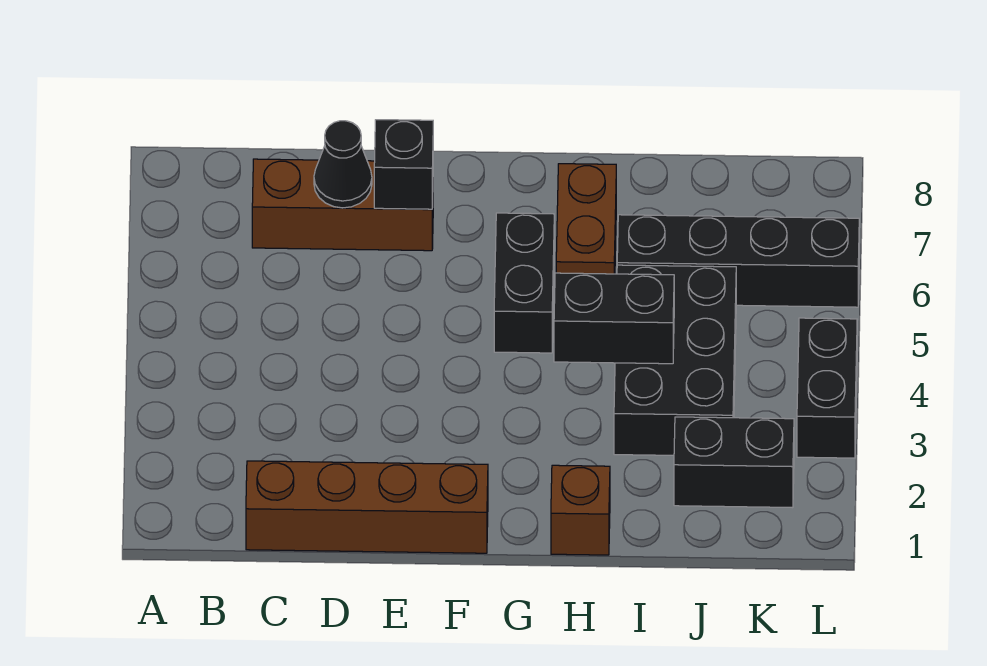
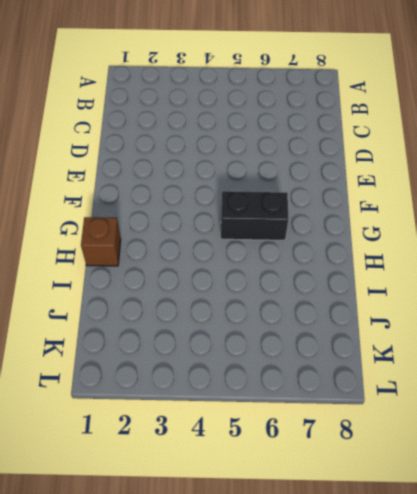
none -> brown 1x4 brick [246,461,488,553]
none -> brown 1x3 brick [252,159,433,251]
none -> brown 1x2 brick [556,164,616,274]

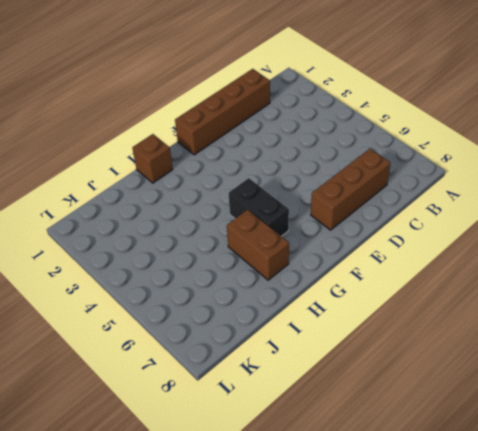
none -> black 2x3 brick [614,265,736,455]
none -> black 1x4 brick [617,215,859,307]
none -> black 1x2 brick [674,417,794,508]

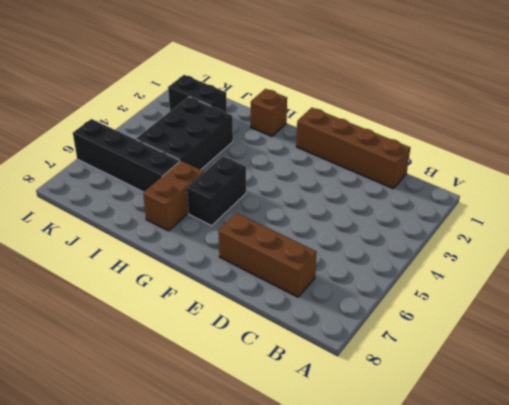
none -> black 1x2 brick [797,318,857,458]
none -> black 1x1 cone [314,121,372,208]
none -> black 1x1 brick [374,120,433,209]

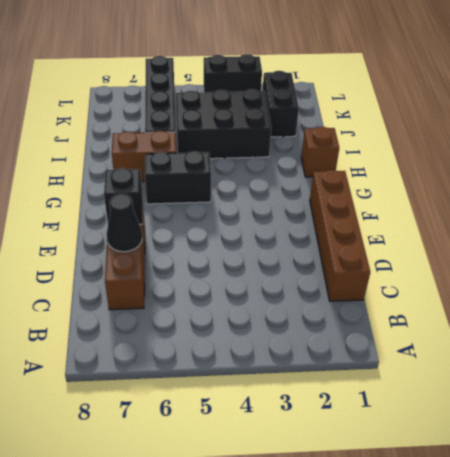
none -> black 1x2 brick [554,273,674,364]

